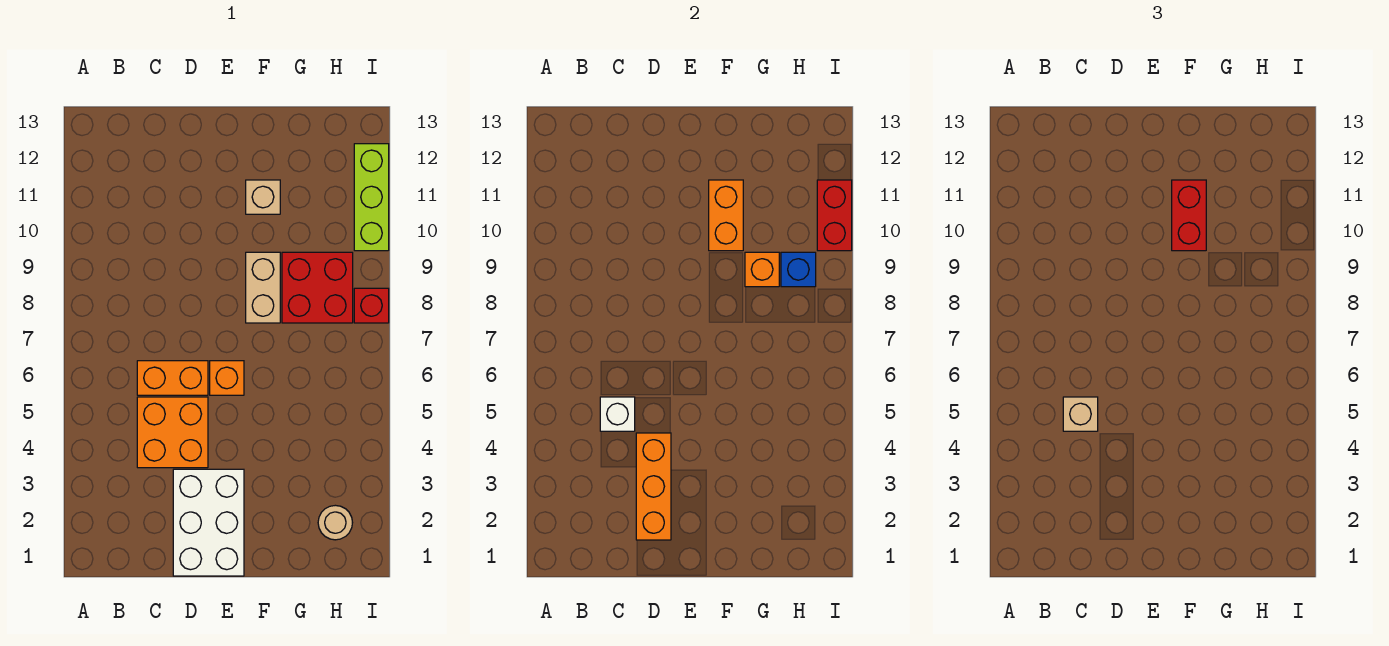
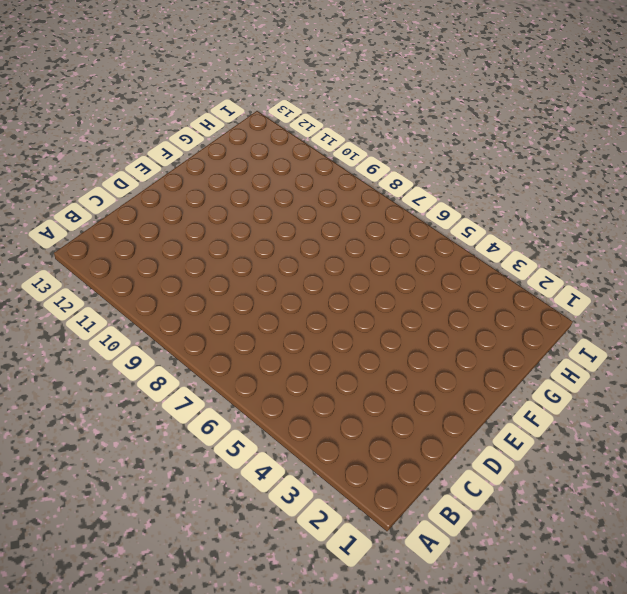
none -> orange 2x2 brick [137,397,208,468]
none -> orange 1x2 brick [137,361,208,395]
none -> white 2x3 brick [173,469,244,576]

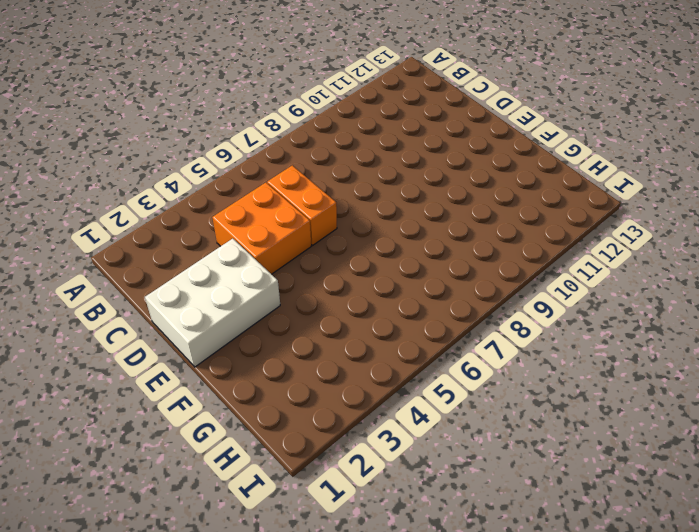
none -> orange 1x1 brick [210,361,244,395]
none -> tan 1x2 brick [246,252,280,323]
none -> tan 1x1 brick [246,180,280,214]

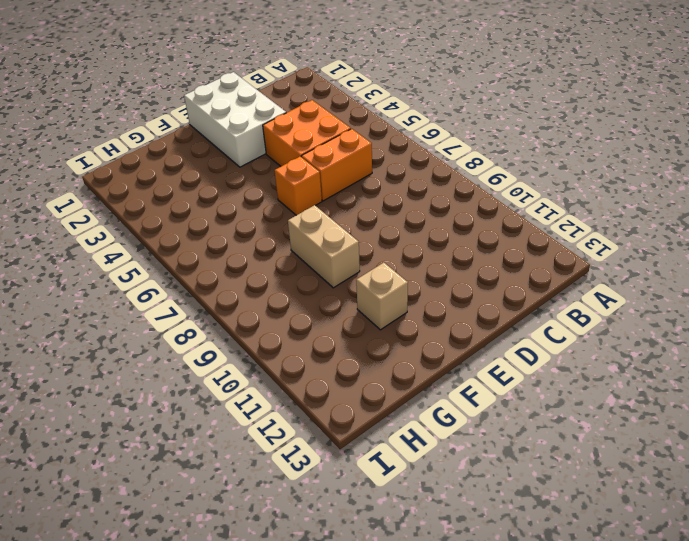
none -> red 2x2 brick [282,252,353,323]
none -> tan 1x1 round brick [318,505,353,540]
none -> red 1x1 brick [354,288,389,323]

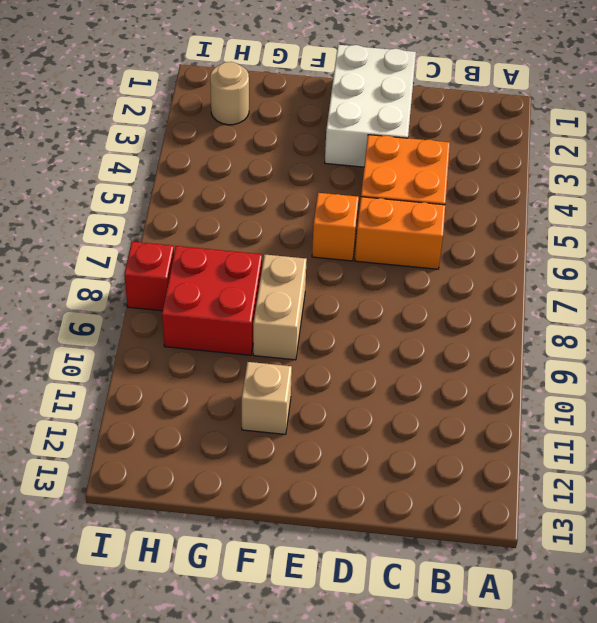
none -> lime 1x3 brick [354,144,389,251]
none -> white 1x1 brick [600,397,635,431]
none -> orange 1x3 brick [636,433,671,540]

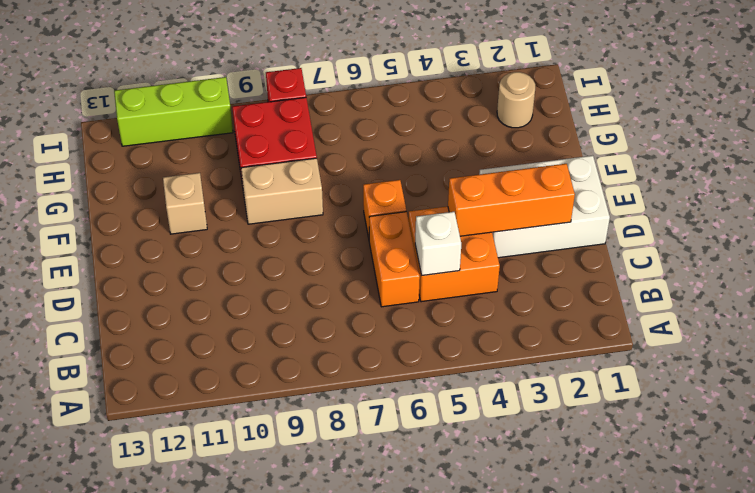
none -> orange 1x2 brick [709,180,743,251]
none -> orange 1x1 brick [745,252,779,287]
none -> blue 1x1 brick [781,252,816,287]

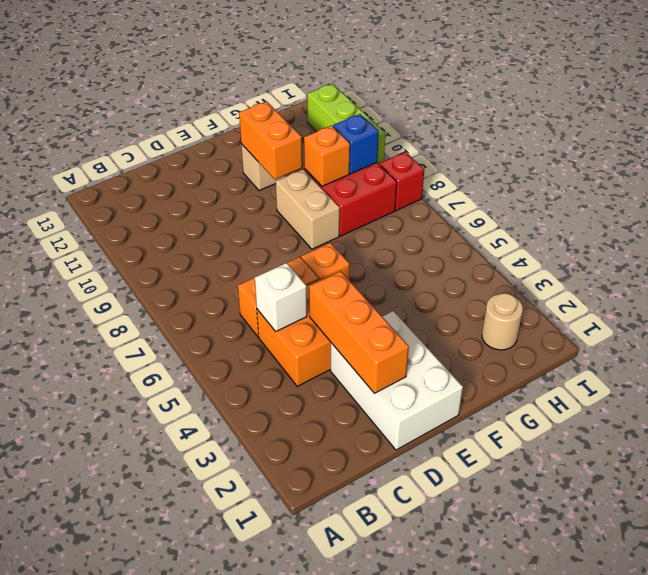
none -> red 1x2 brick [817,180,852,251]
none -> tan 1x1 brick [1063,397,1098,431]
none -> red 1x2 brick [1172,180,1206,251]

